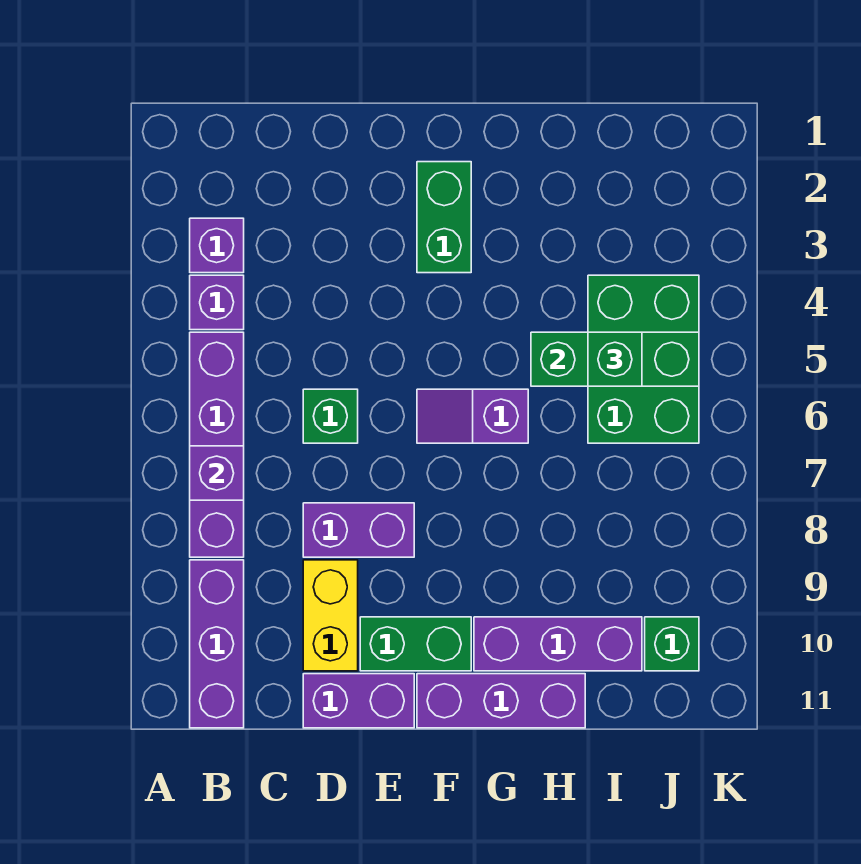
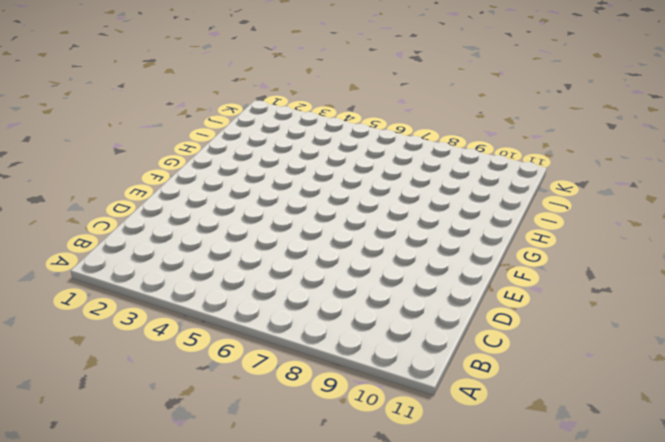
none -> purple 1x1 brick [190,218,244,273]
none -> purple 1x1 brick [190,275,244,330]
none -> purple 1x4 brick [190,332,244,557]

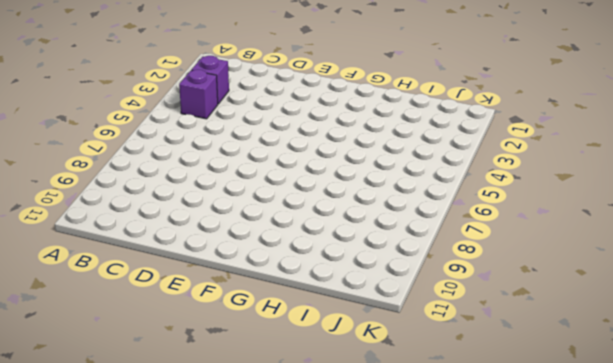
none -> purple 1x4 brick [190,332,244,557]
none -> purple 1x3 brick [190,560,244,728]
none -> green 1x1 brick [303,389,358,443]

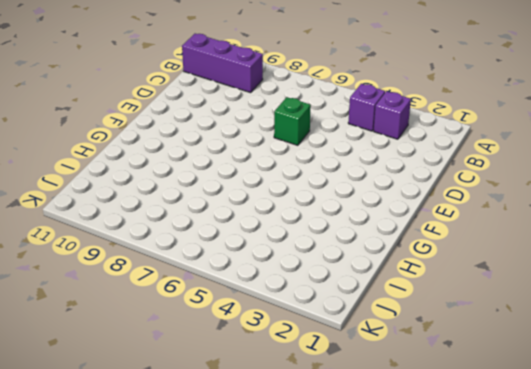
none -> purple 1x4 brick [190,332,244,557]
none -> purple 1x2 brick [303,503,414,557]
none -> yellow 1x2 brick [303,560,358,671]

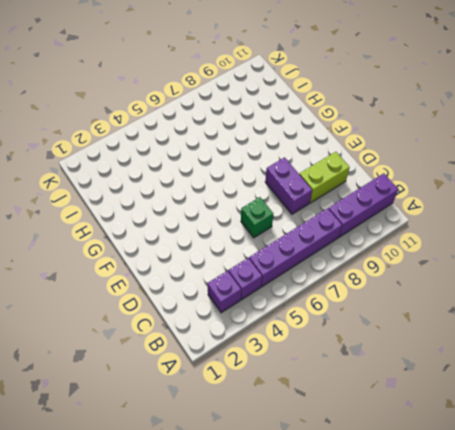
lime 1x2 brick [299,152,350,203] -> yellow 1x2 brick [303,560,358,671]
none -> purple 1x2 brick [303,674,414,728]
none -> green 1x2 brick [360,617,471,671]
none -> green 1x2 brick [417,162,471,273]

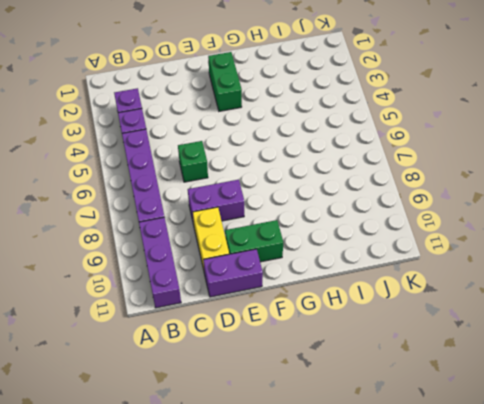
none -> purple 1x2 slope [417,389,528,443]
none -> purple 1x3 brick [417,674,585,728]
none -> purple 1x3 brick [474,617,642,671]

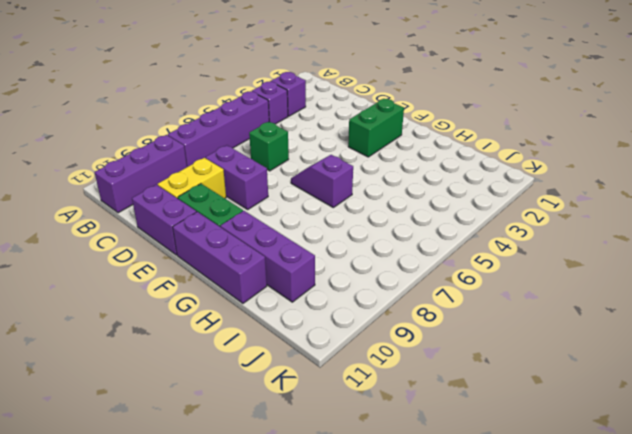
none -> green 2x3 brick [588,275,699,443]
none -> green 1x1 brick [645,617,699,671]
none -> purple 1x1 brick [190,446,244,500]

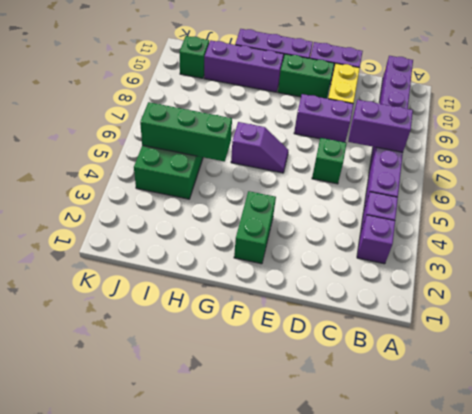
purple 1x2 brick [348,100,413,152] -> purple 1x1 brick [190,446,244,500]
none -> green 1x1 brick [588,332,642,386]

